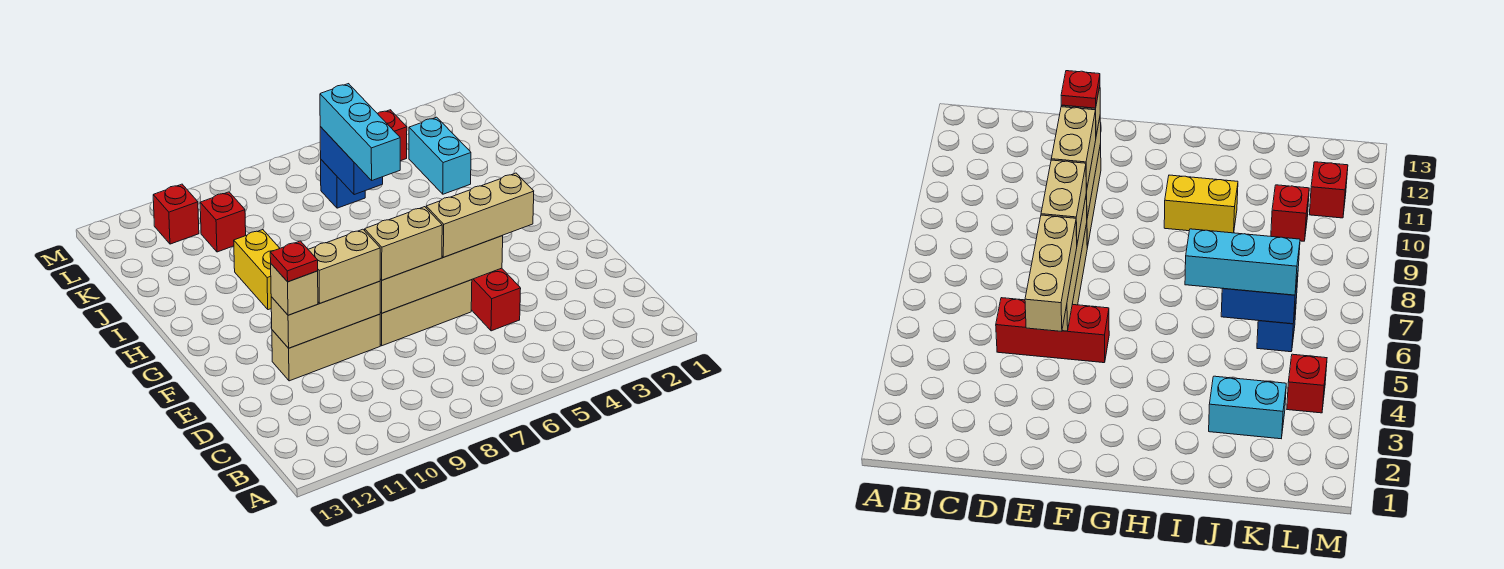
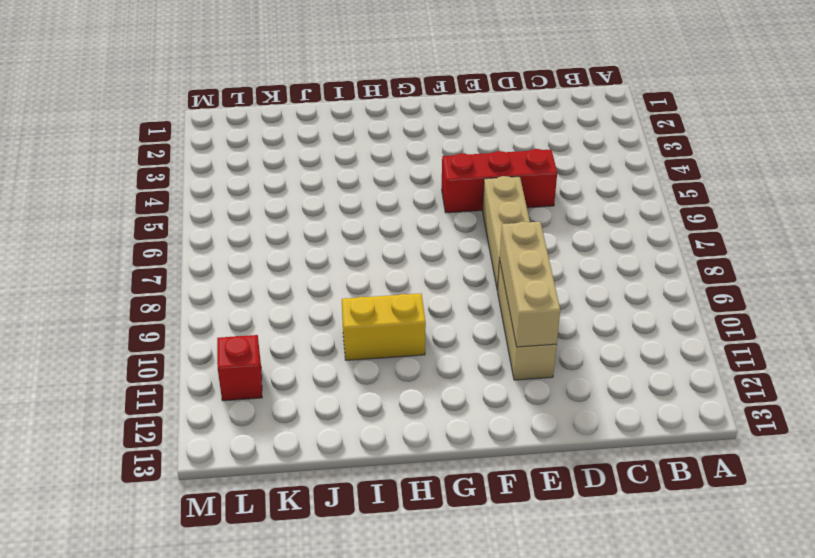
none -> cyan 1x2 brick [409,117,471,194]
none -> blue 1x1 brick [321,160,365,208]
none -> red 1x1 brick [200,192,246,252]

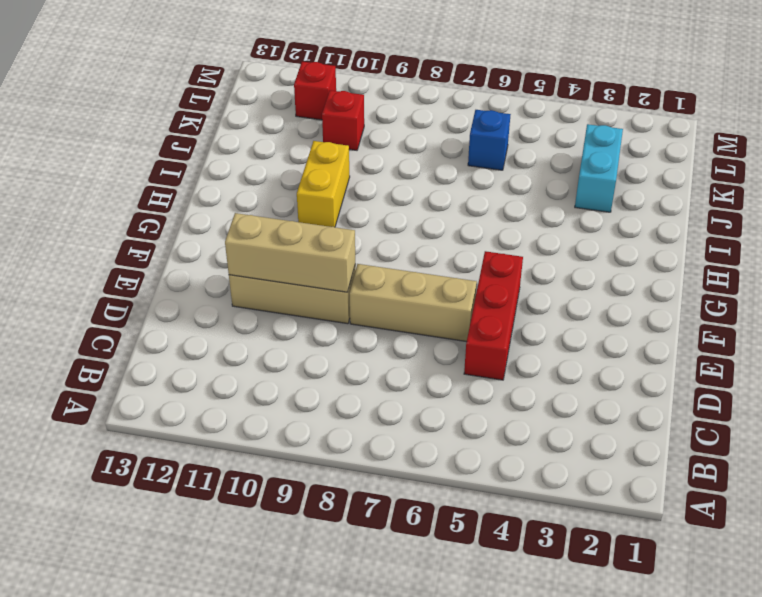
none -> red 1x1 brick [377,110,407,161]
none -> tan 1x4 brick [380,236,503,313]
none -> blue 1x2 brick [320,127,383,195]

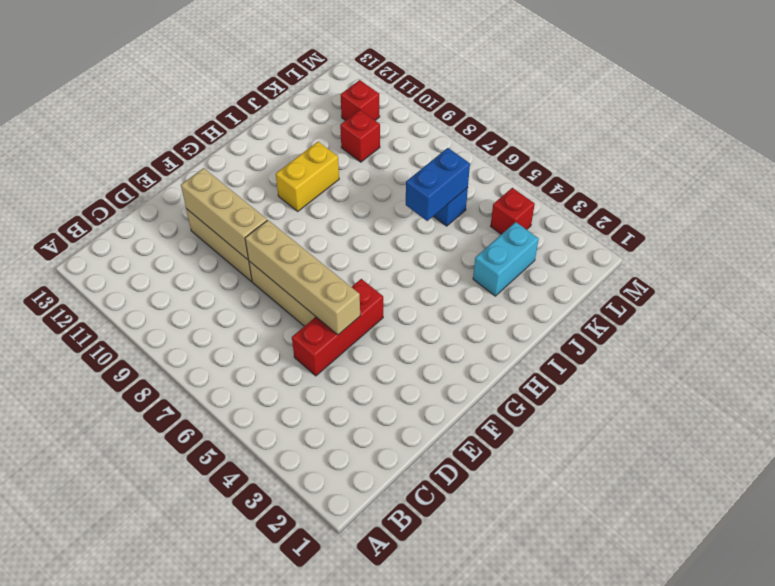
none -> tan 1x3 brick [426,173,534,257]
none -> tan 1x2 brick [365,207,442,280]
none -> tan 1x2 brick [308,229,380,303]

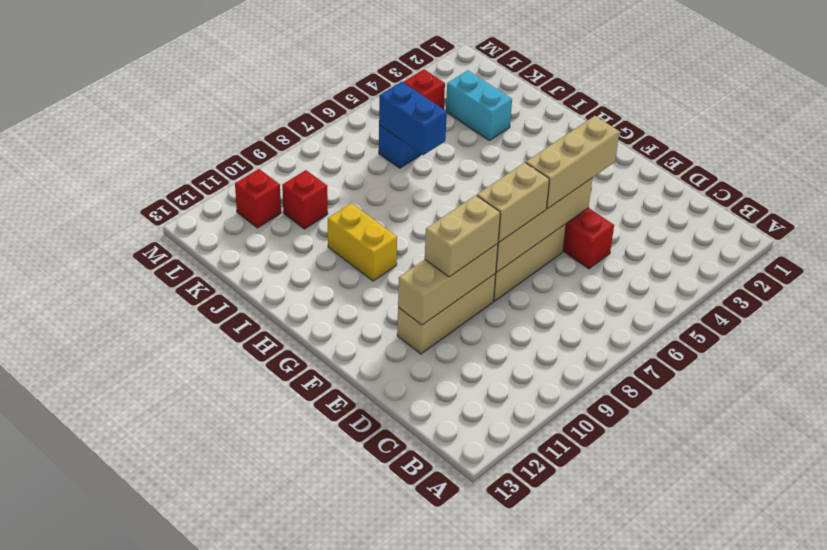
none -> tan 1x1 brick [271,264,318,315]
none -> cyan 1x3 brick [320,84,400,180]
none -> red 1x1 plate [270,241,318,282]

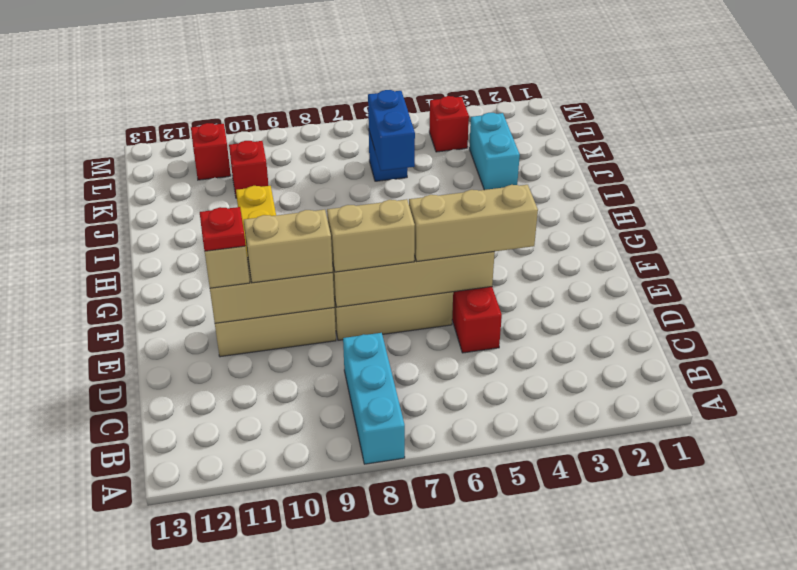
cyan 1x3 brick [343,333,405,464] -> cyan 1x3 brick moved to [320,84,400,180]

